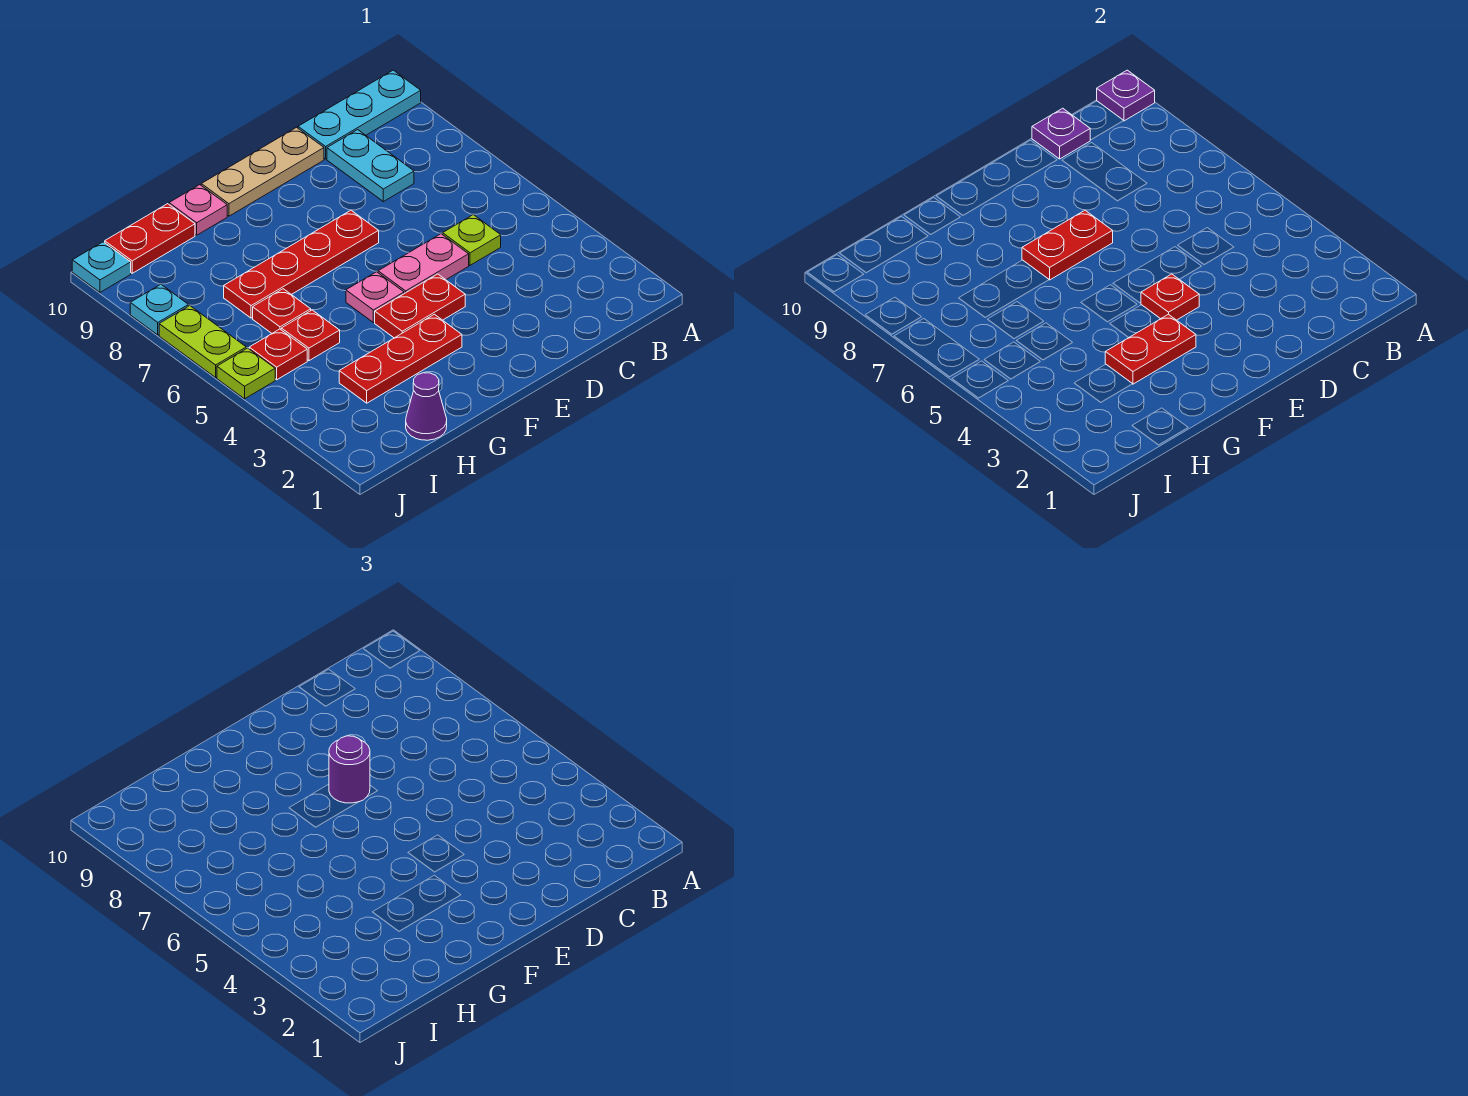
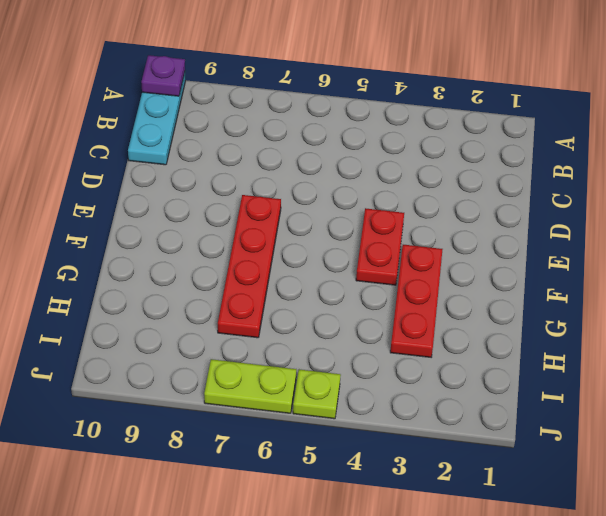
none -> lime 1x1 plate [443,215,501,265]
none -> cyan 1x2 plate [327,130,414,202]
none -> pink 1x2 plate [378,234,469,294]

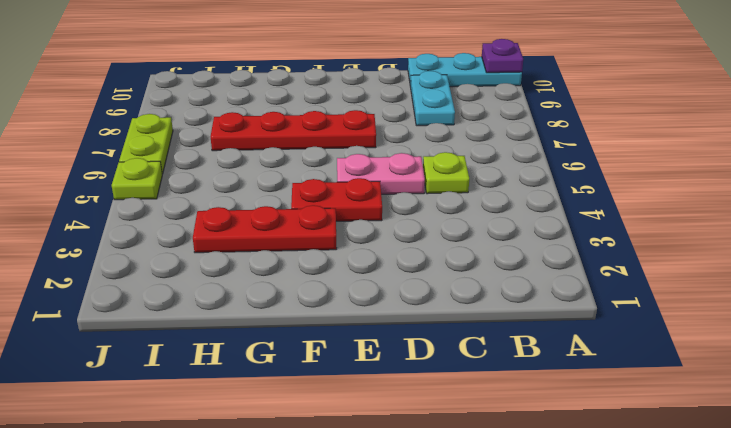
none -> tan 1x3 plate [201,127,324,216]
none -> pink 1x1 plate [346,272,404,323]
none -> pink 1x1 plate [169,185,227,235]

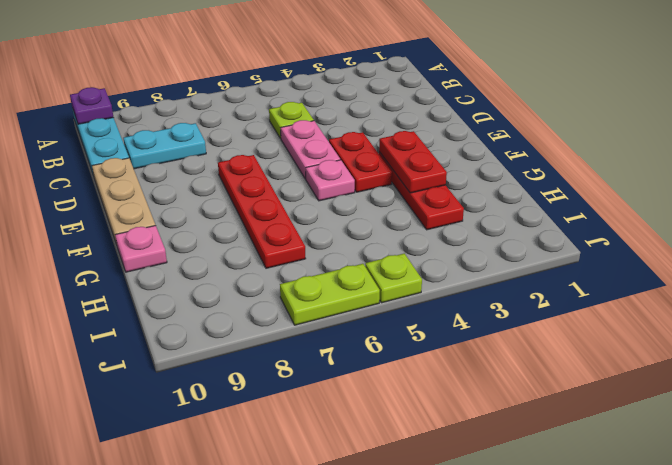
none -> purple 1x1 cone [406,373,447,440]
none -> red 1x1 plate [281,310,340,361]
none -> red 1x1 plate [253,289,311,333]

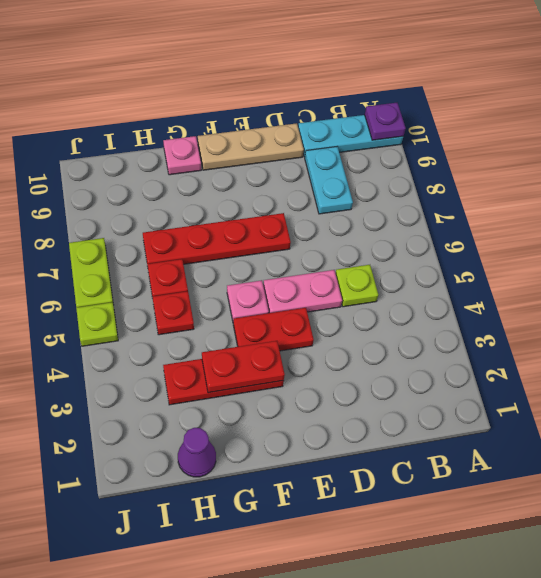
none -> red 1x2 plate [105,204,195,273]
none -> red 1x1 plate [249,329,307,380]
none -> cyan 1x1 plate [130,284,188,335]

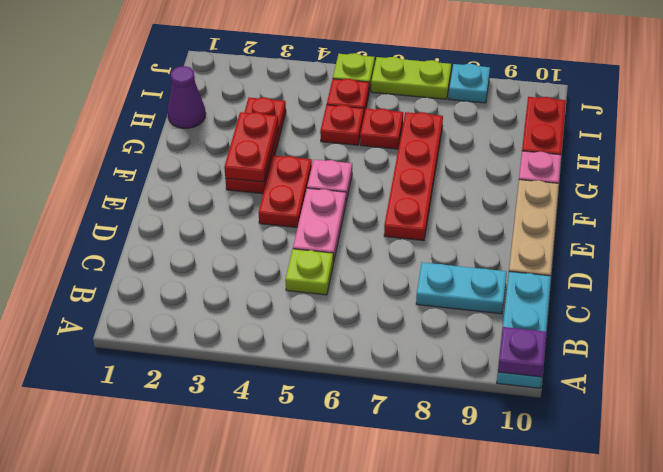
none -> cyan 1x1 plate [72,242,131,292]
none -> purple 1x1 plate [1032,108,1090,159]
none -> red 1x1 plate [1141,274,1199,320]

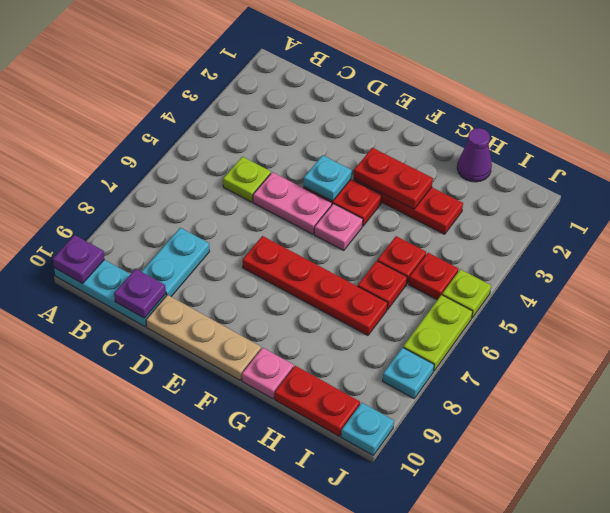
cyan 1x1 plate [304,155,352,201] -> red 1x1 plate [1141,274,1199,320]
none -> red 1x2 plate [1022,210,1113,280]
none -> purple 1x1 round brick [329,736,370,803]

